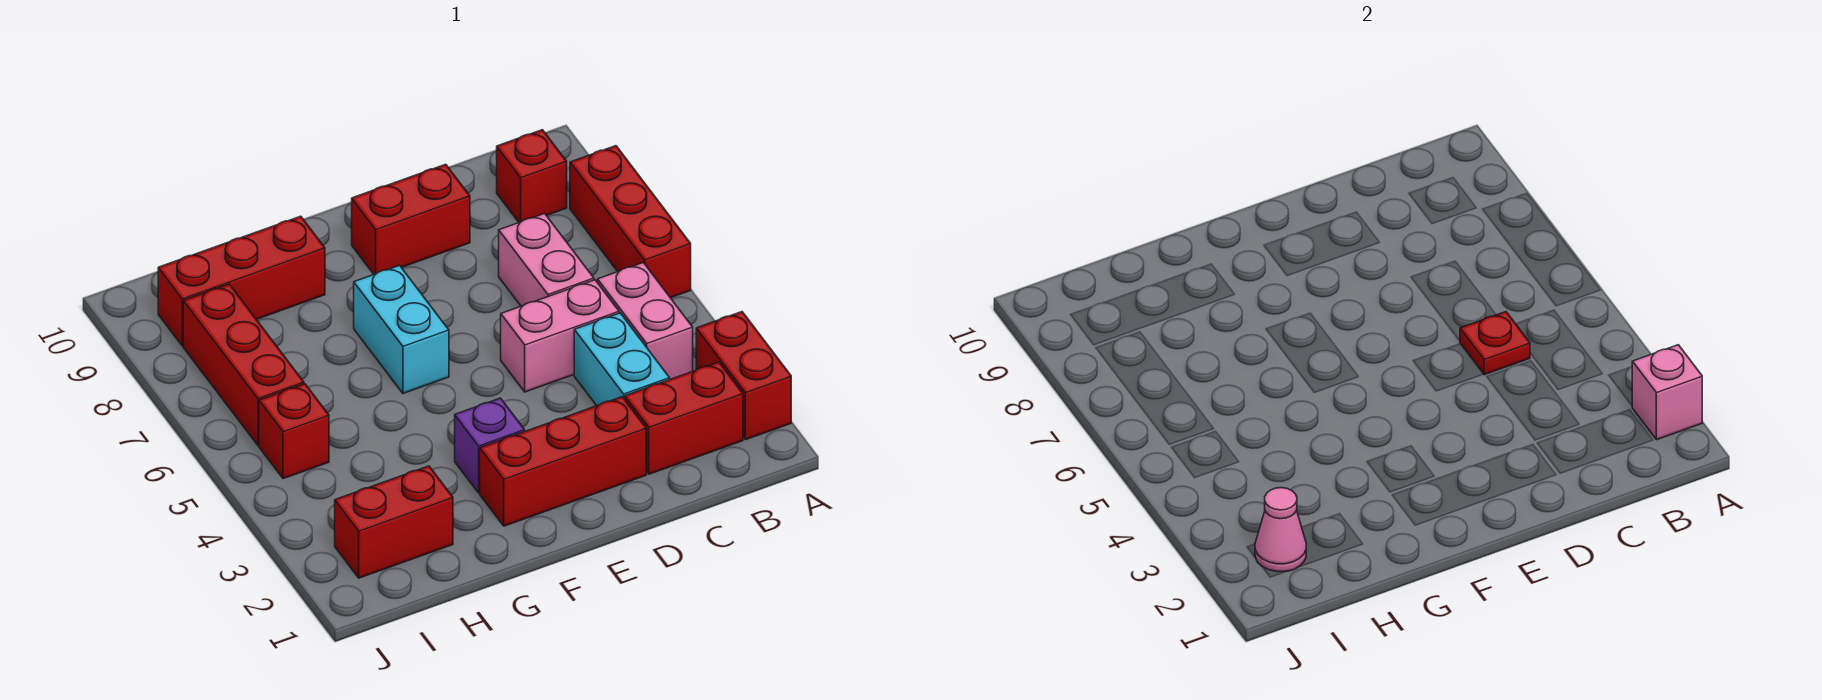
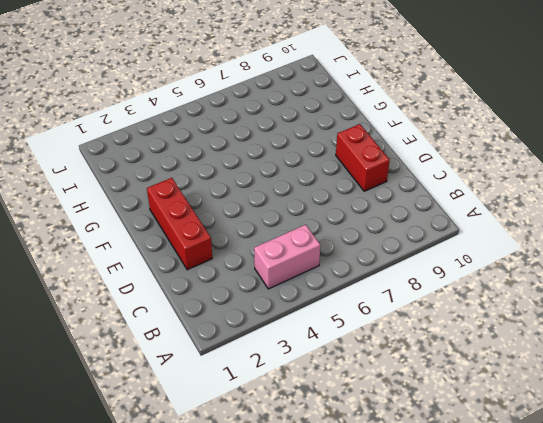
none -> red 1x2 brick [696,312,791,440]
none -> red 1x3 brick [570,146,691,298]
none -> red 1x2 brick [625,362,743,474]

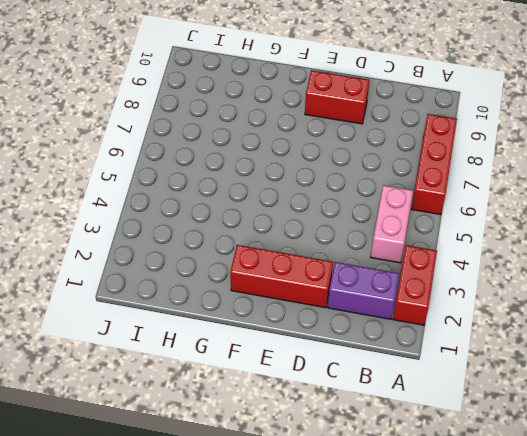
purple 1x2 brick [328,262,399,319] -> red 1x2 brick [625,362,743,474]
none -> red 1x1 brick [497,130,567,222]
none -> cyan 1x2 brick [574,313,670,406]
none -> pink 1x2 brick [501,280,619,392]

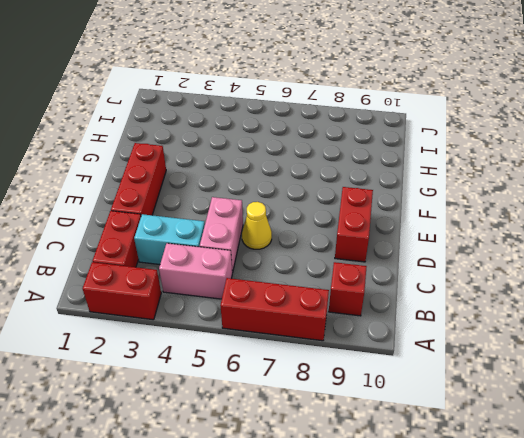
yellow 1x1 cone [242,202,272,249] -> none
none -> pink 1x2 brick [499,214,594,306]
none -> purple 1x1 brick [455,398,525,493]
none -> cyan 1x2 brick [354,265,449,393]

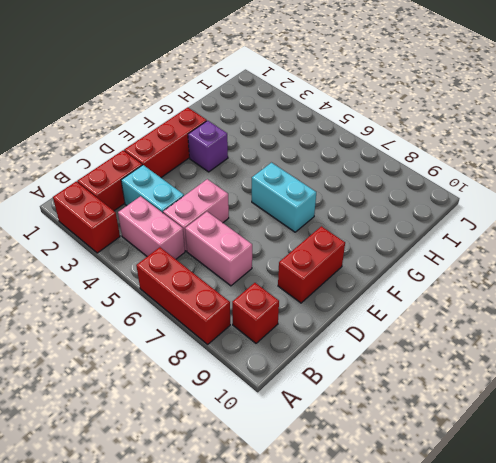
none -> red 1x3 brick [158,216,325,346]
none -> red 1x2 brick [335,466,453,578]
none -> red 1x1 brick [259,384,329,479]

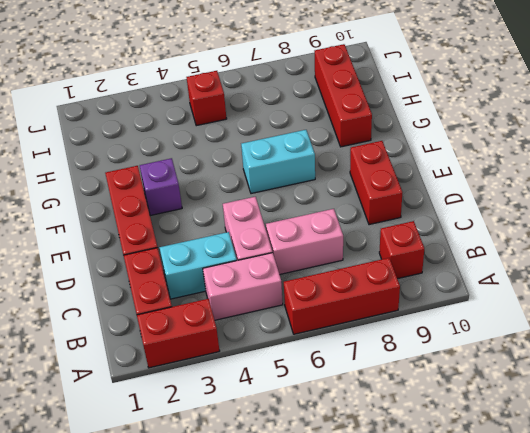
none -> red 1x2 brick [335,466,453,578]
none -> red 1x3 brick [183,284,304,445]
none -> pink 1x1 brick [1632,345,1702,440]

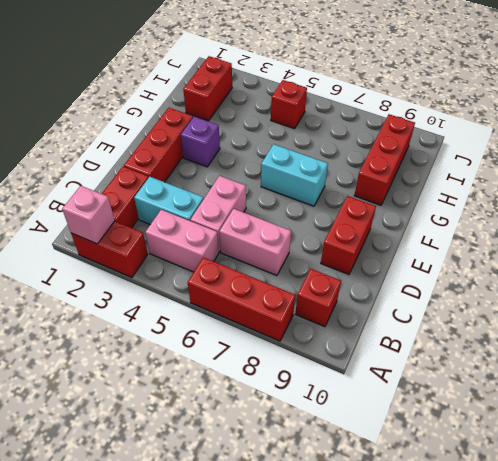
none -> red 1x3 brick [183,284,304,445]
none -> red 1x1 plate [1460,312,1530,375]
none -> pink 1x1 cone [1255,488,1306,572]

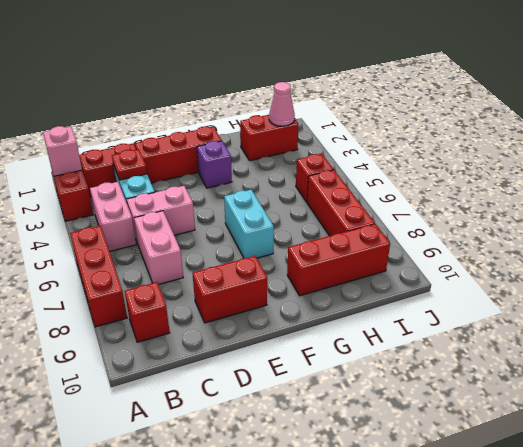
red 1x1 plate [112,149,147,180] -> red 1x1 plate moved to [1460,312,1530,375]

